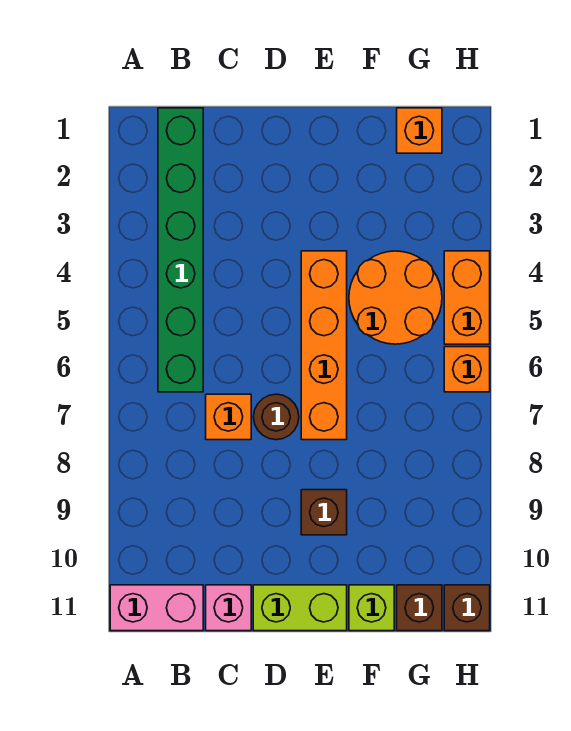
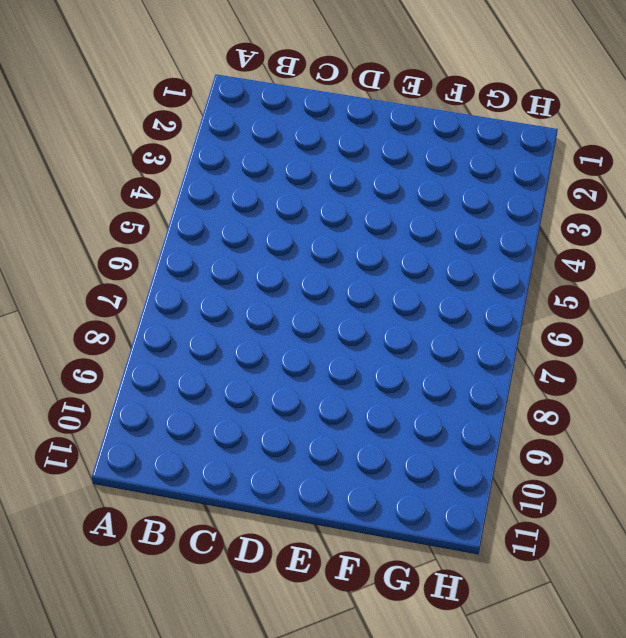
none -> pink 1x2 brick [110,585,203,631]
none -> green 1x6 brick [158,108,203,392]
none -> orange 1x1 brick [206,394,251,440]

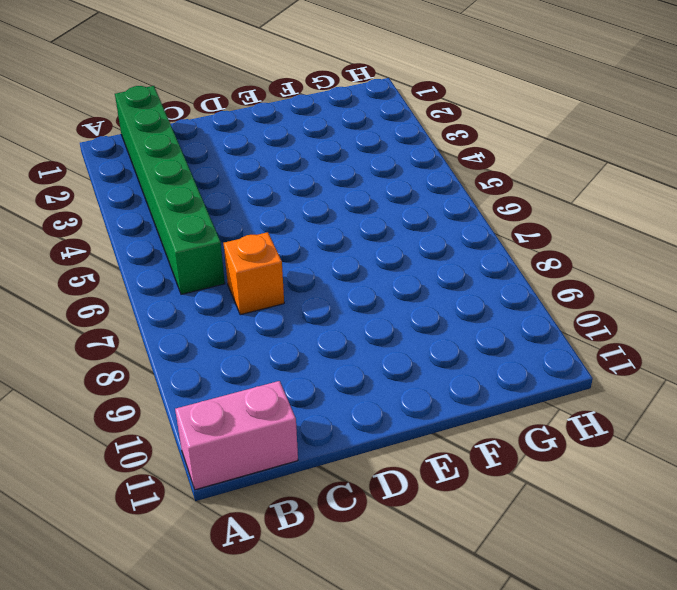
none -> pink 1x1 brick [206,585,251,631]
none -> brown 1x1 round brick [254,394,299,440]
none -> lime 1x2 brick [253,585,347,631]

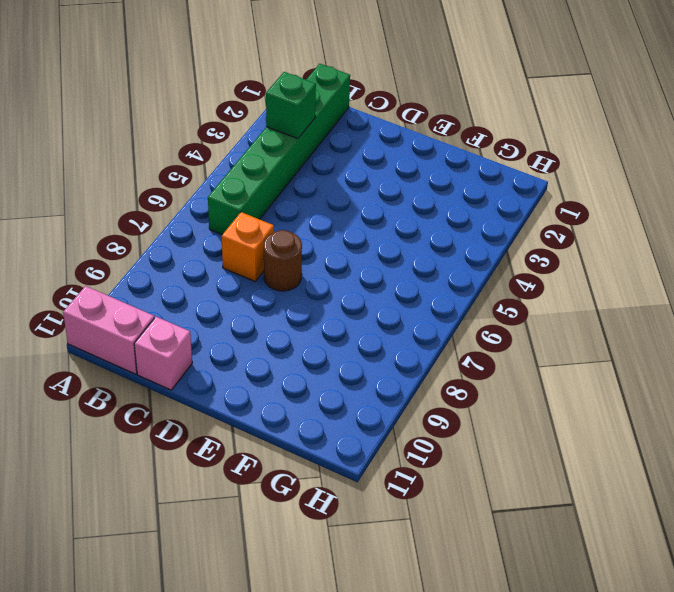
green 1x1 brick [266,72,316,139] -> none
none -> lime 1x2 brick [253,585,347,631]
none -> orange 1x4 brick [301,251,347,440]
none -> brown 1x1 brick [301,490,347,535]

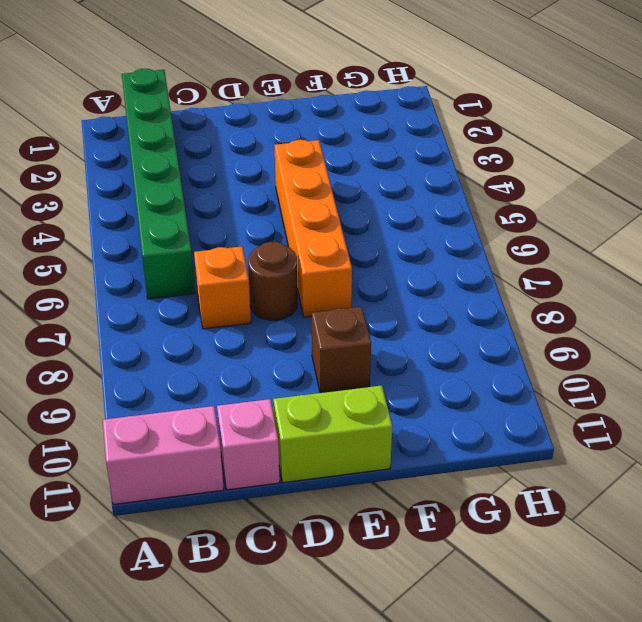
none -> orange 2x2 round brick [349,251,442,344]
none -> lime 1x1 brick [349,585,394,631]
none -> orange 1x1 brick [397,108,442,153]

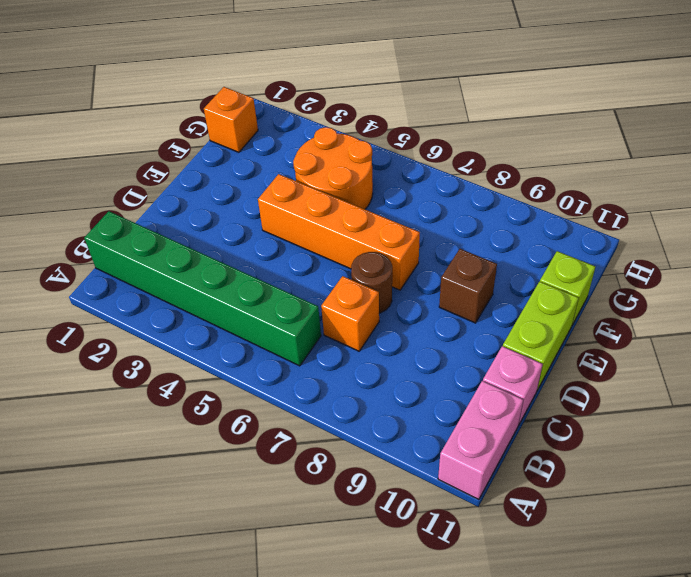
none -> brown 1x1 brick [397,585,442,631]
none -> orange 1x2 brick [444,251,490,344]
none -> orange 1x1 brick [444,347,490,392]

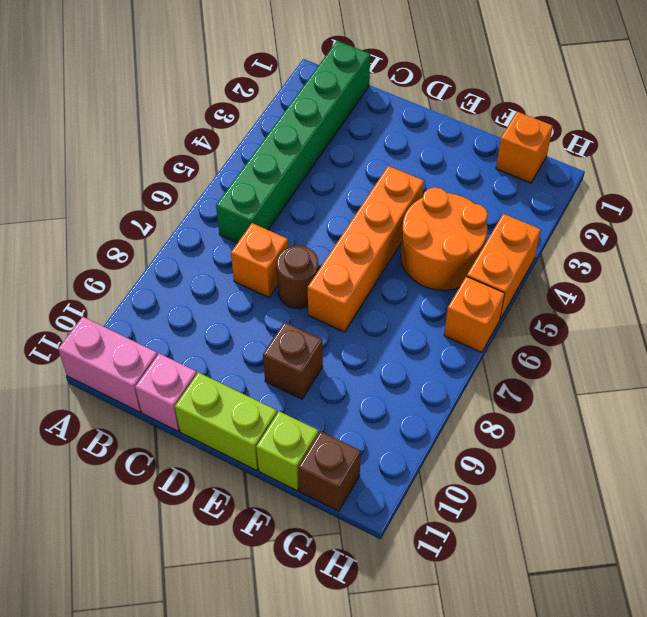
none -> brown 1x1 brick [444,585,490,631]

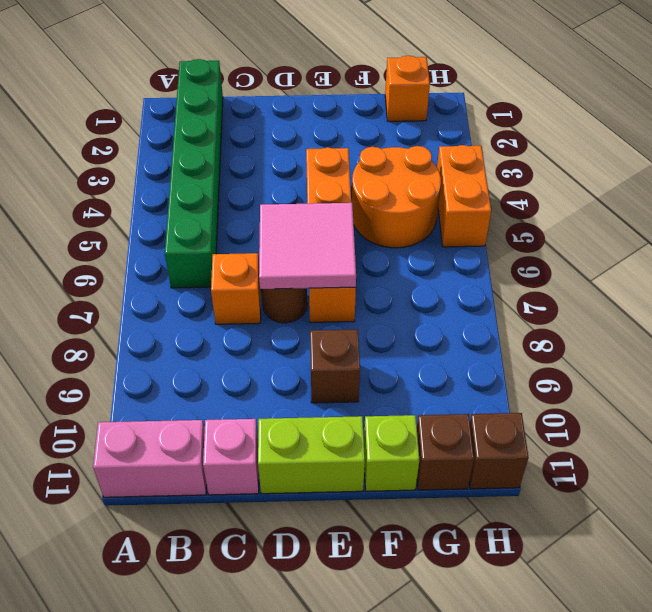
pink 2x2 tile [259,202,356,289] -> none
none -> orange 1x1 brick [444,347,490,392]

